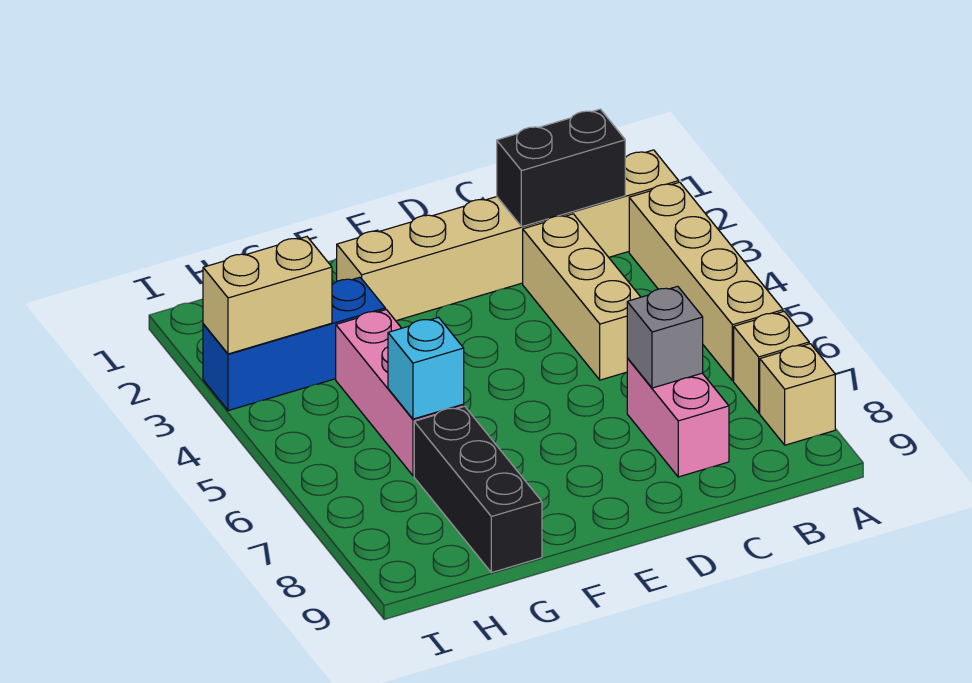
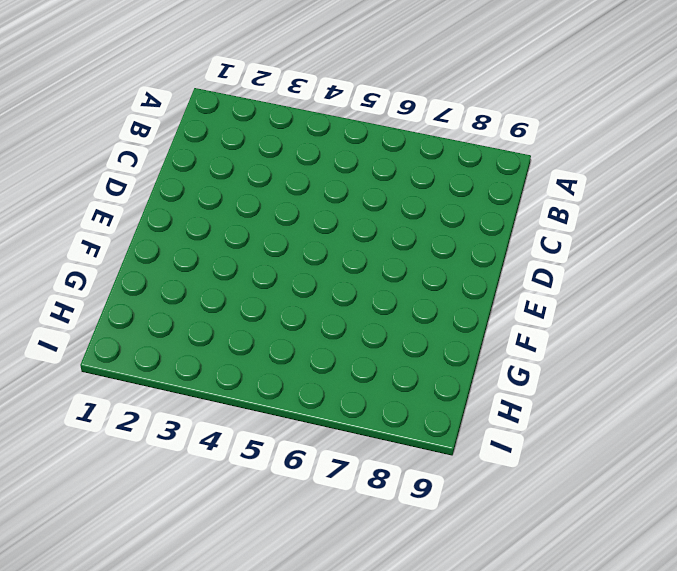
none -> tan 1x6 brick [337,150,679,321]
none -> tan 1x4 brick [629,182,783,381]
none -> tan 1x1 brick [734,311,809,413]

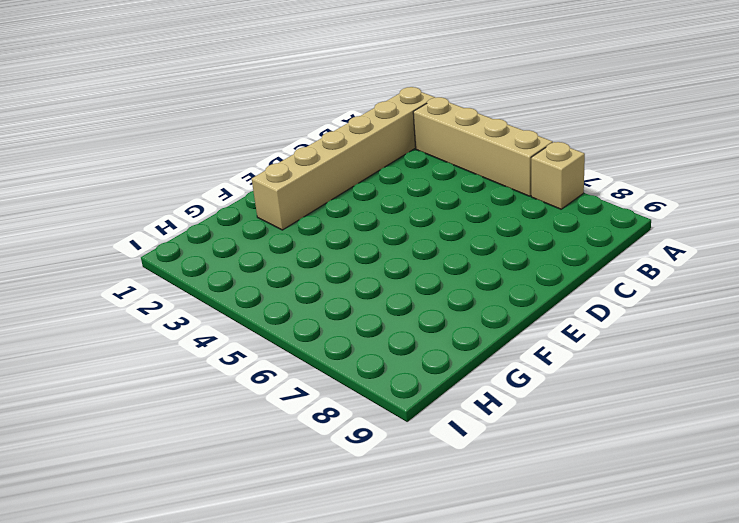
none -> tan 1x1 brick [760,344,835,445]
none -> tan 1x3 brick [523,214,640,380]
none -> pink 1x2 brick [627,358,729,477]

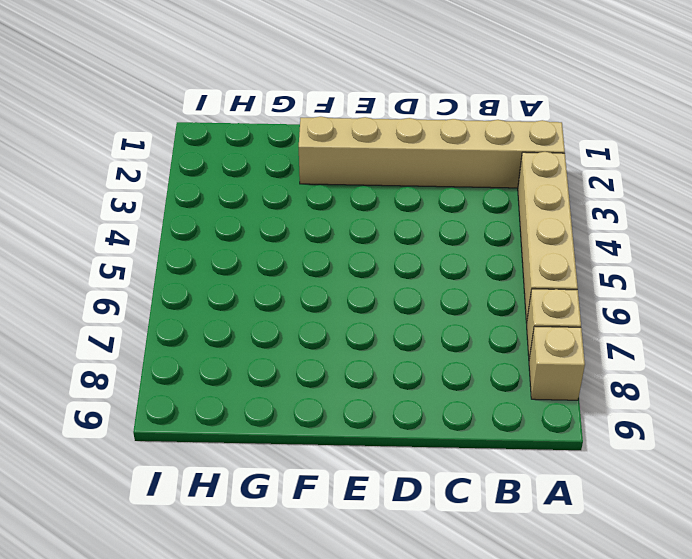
none -> tan 1x3 brick [523,214,640,380]
none -> pink 1x2 brick [627,358,729,477]
none -> blue 1x3 brick [203,277,385,411]

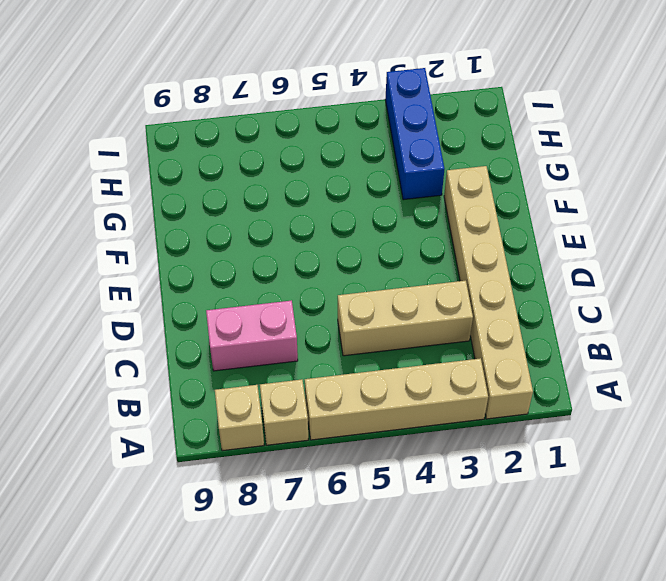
none -> pink 1x3 brick [336,310,464,476]
none -> black 1x3 brick [414,406,542,573]
none -> black 1x2 brick [497,109,625,227]

